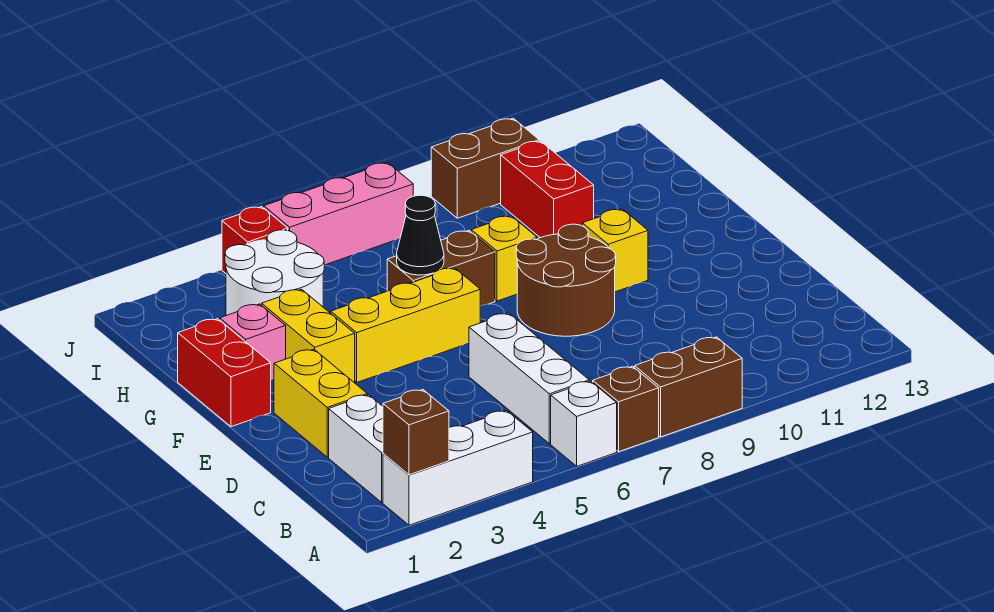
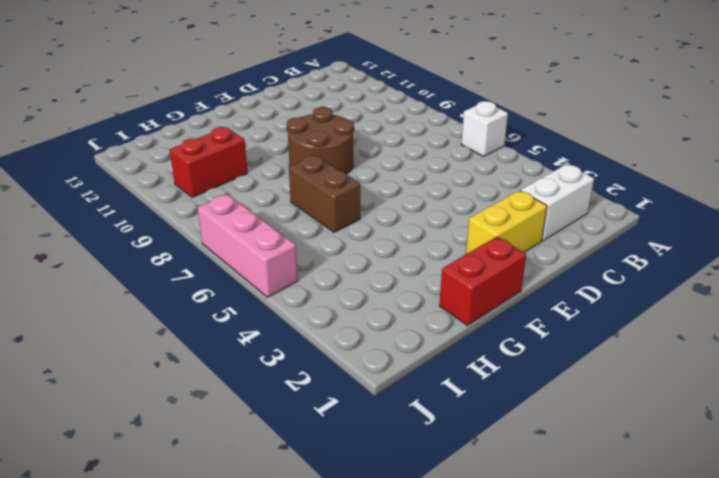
none -> white 1x3 brick [383,411,533,525]
none -> brown 1x1 brick [593,366,659,452]
none -> brown 1x2 brick [635,337,742,437]

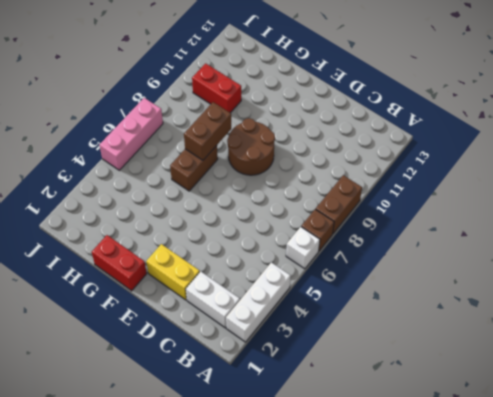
brown 1x2 brick [184,102,231,160] -> brown 1x2 brick moved to [431,118,539,218]
none -> white 1x3 brick [469,313,589,444]
none -> yellow 1x2 brick [262,289,355,383]
none -> yellow 1x3 brick [331,268,480,382]

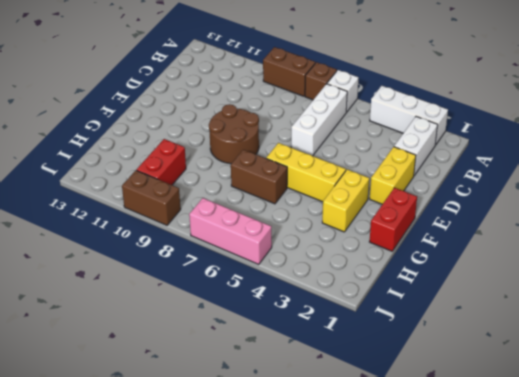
none -> yellow 1x1 brick [582,209,648,292]
none -> pink 1x1 brick [220,304,286,379]
none -> yellow 1x1 brick [471,216,537,301]

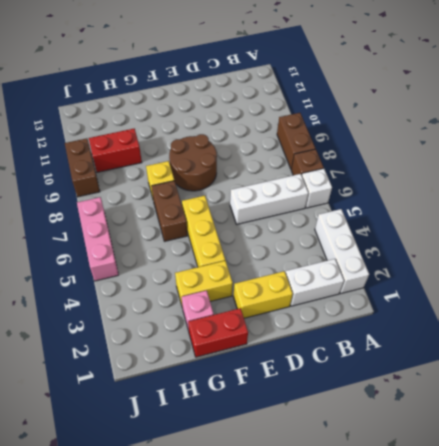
none -> yellow 1x1 brick [582,209,648,292]
none -> white 2x2 round brick [225,230,324,316]
none -> red 1x1 brick [222,207,288,273]

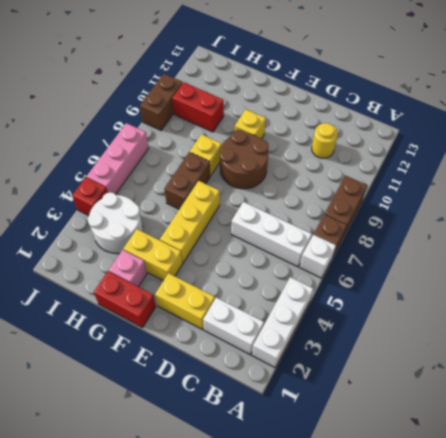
yellow 1x1 round brick [312,123,338,158] -> none
none -> brown 1x1 brick [383,390,449,475]
none -> black 1x1 cone [397,195,444,275]

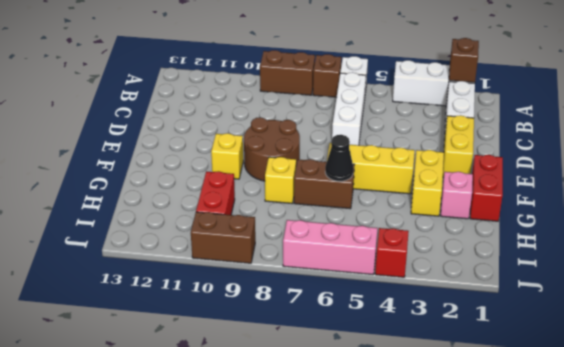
none -> white 2x2 round brick [225,230,324,316]

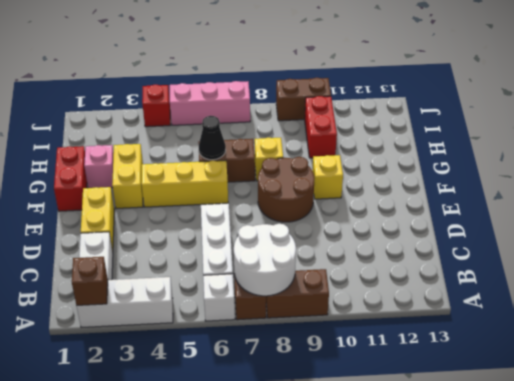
white 2x2 round brick [234,224,296,296] -> white 2x2 round brick moved to [225,230,324,316]

